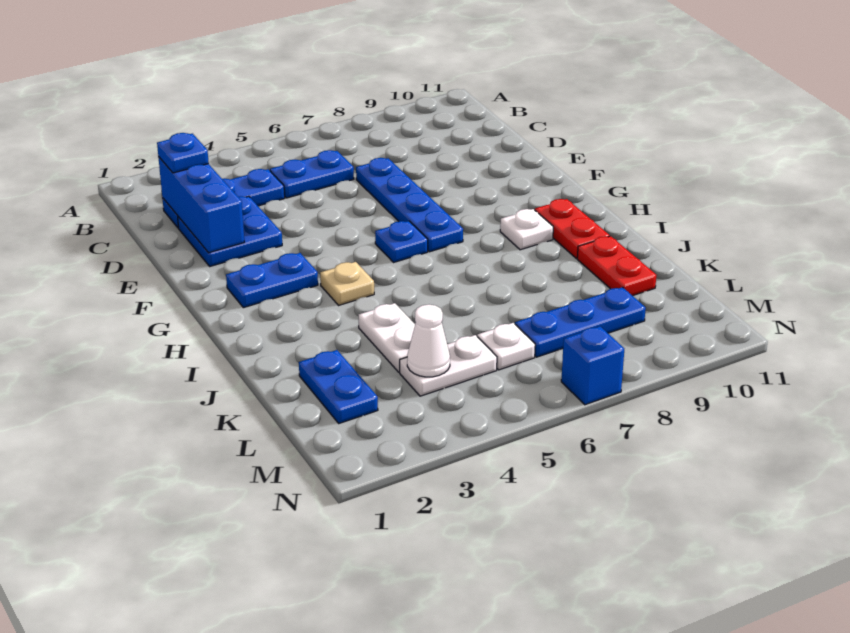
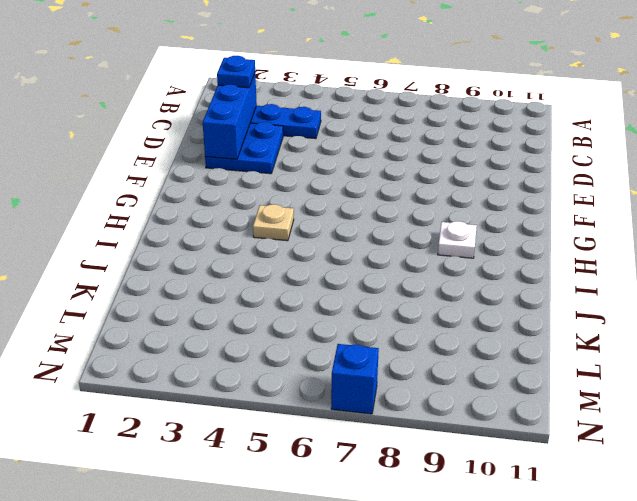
none -> blue 1x2 plate [270,150,354,198]
none -> blue 1x4 plate [356,158,463,252]
none -> blue 1x2 plate [226,253,318,308]

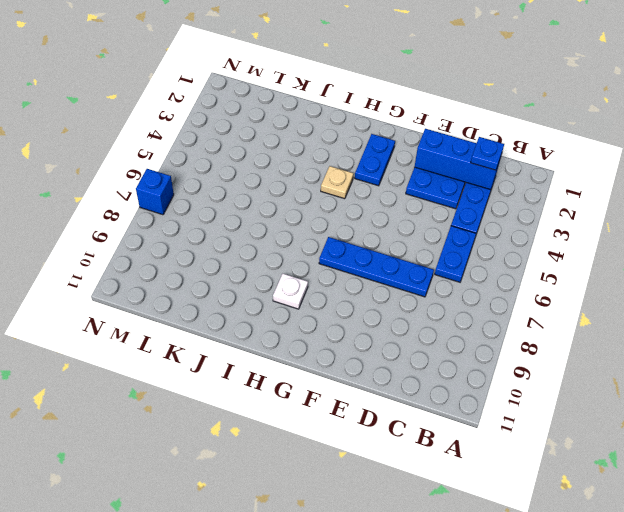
none -> blue 1x1 plate [375,221,428,262]
none -> red 1x2 plate [535,199,610,258]
none -> white 1x2 plate [359,303,415,372]

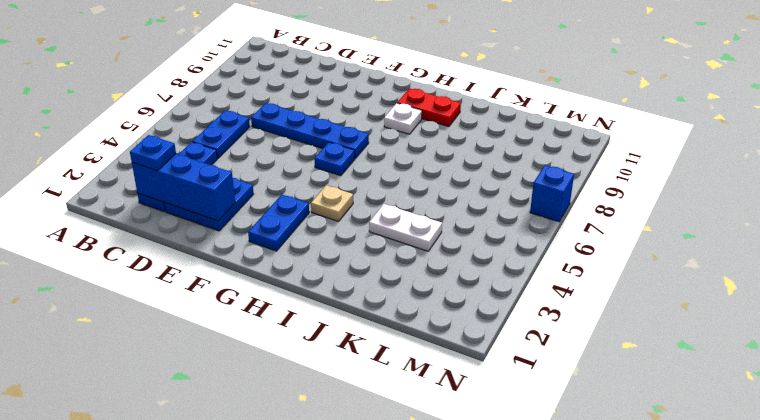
none -> red 1x2 plate [577,236,656,296]
none -> blue 1x2 plate [299,350,378,423]
none -> white 1x2 plate [400,335,497,396]

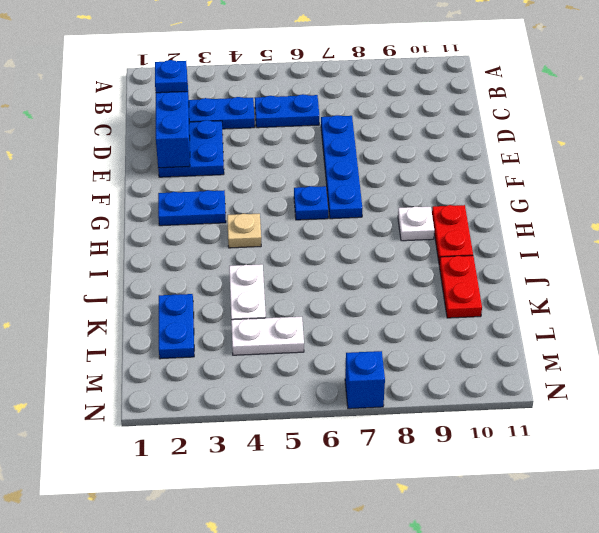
none -> white 1x1 plate [477,323,535,370]
none -> blue 1x3 plate [515,287,646,357]
none -> white 1x1 cone [407,305,450,377]

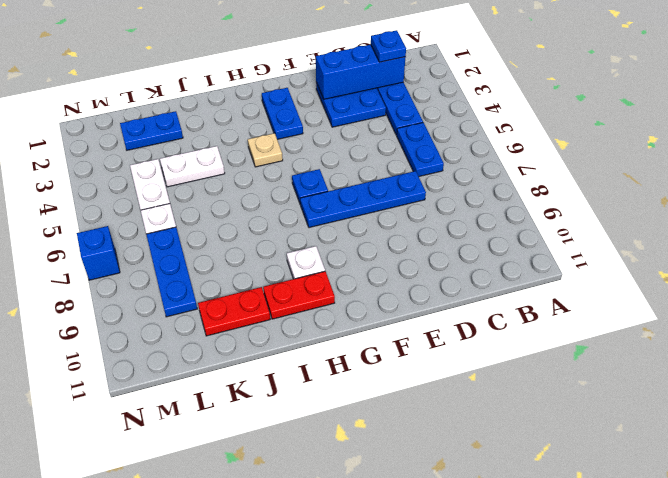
none -> white 1x1 cone [407,305,450,377]

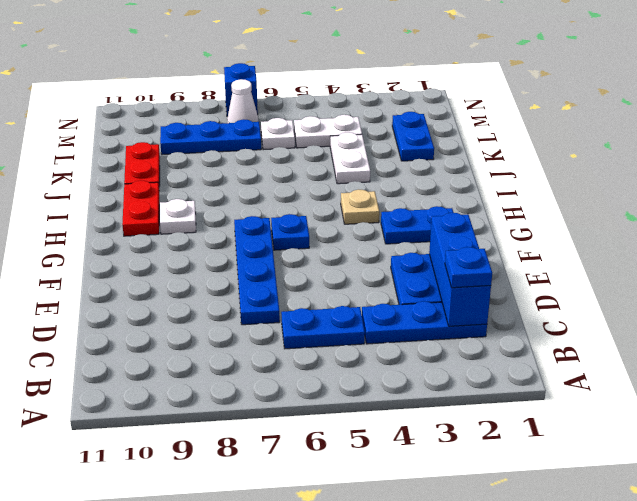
white 1x1 cone [227,79,259,123] -> white 1x1 cone moved to [407,305,450,377]

